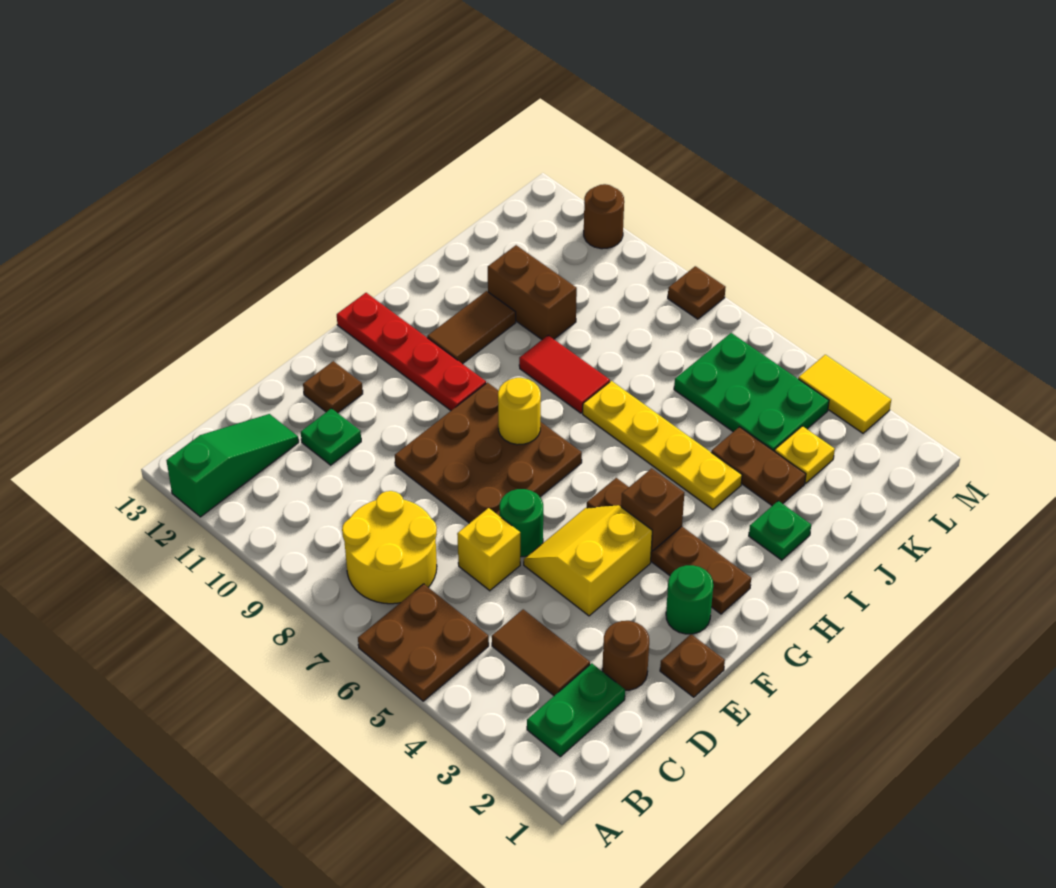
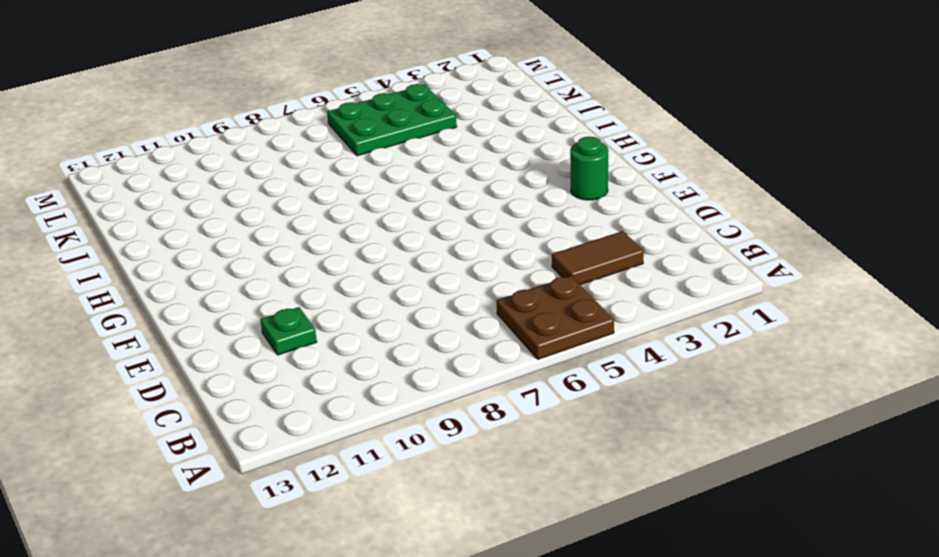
none -> green 1x3 slope [166,414,299,517]
none -> green 1x2 plate [527,663,625,757]
none -> yellow 2x2 round brick [342,491,437,604]

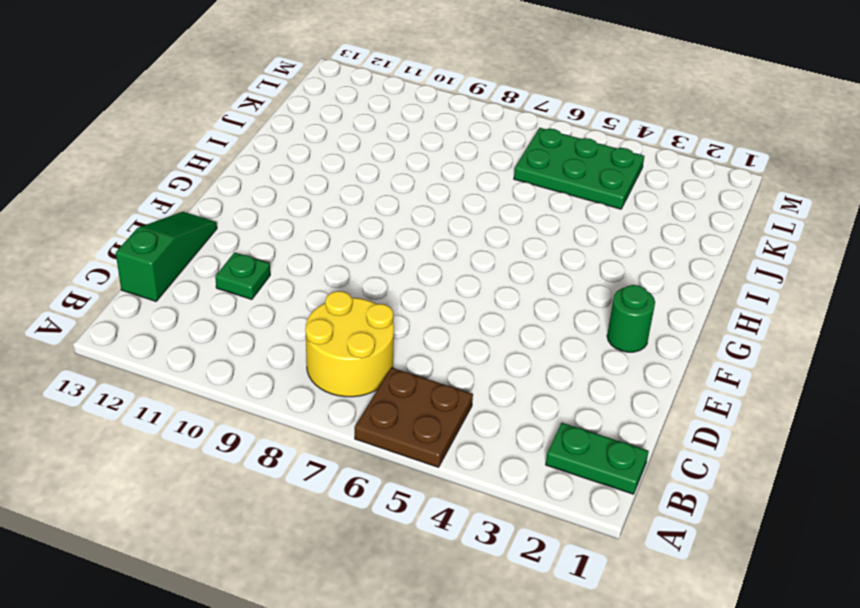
green 1x2 plate [546,423,649,494] -> green 1x2 plate turned to [527,663,625,757]
green 1x3 slope [116,212,217,301] -> green 1x3 slope moved to [166,414,299,517]
none -> brown 1x2 tile [492,609,590,696]
none -> brown 1x1 round brick [602,621,649,690]
none -> yellow 1x1 brick [457,508,520,591]

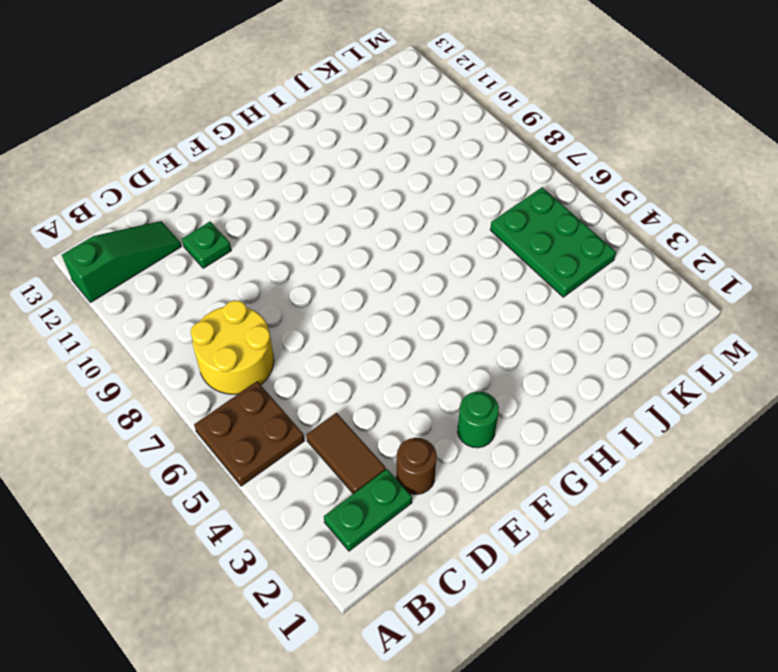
none -> yellow 1x1 brick [457,508,520,591]
none -> brown 1x1 plate [660,634,725,697]
none -> yellow 2x2 slope [524,505,652,616]

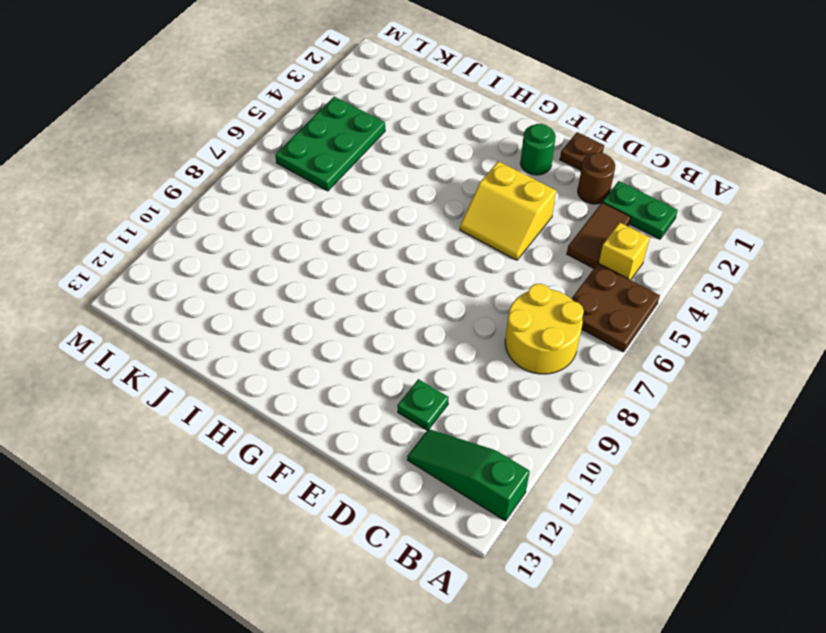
yellow 1x1 brick [599,223,650,280] -> yellow 1x1 brick moved to [457,508,520,591]
none -> green 1x1 round brick [500,489,543,557]
none -> brown 3x3 plate [395,383,582,523]
none -> brown 1x1 plate [303,361,363,413]

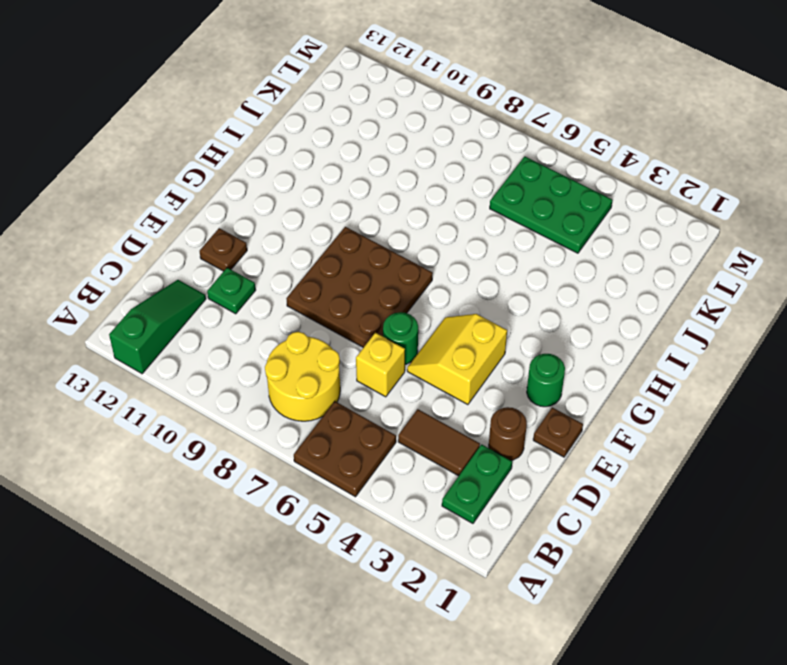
none -> brown 1x4 plate [587,478,751,614]
none -> red 1x4 plate [337,293,486,410]
none -> brown 1x2 tile [427,291,516,364]

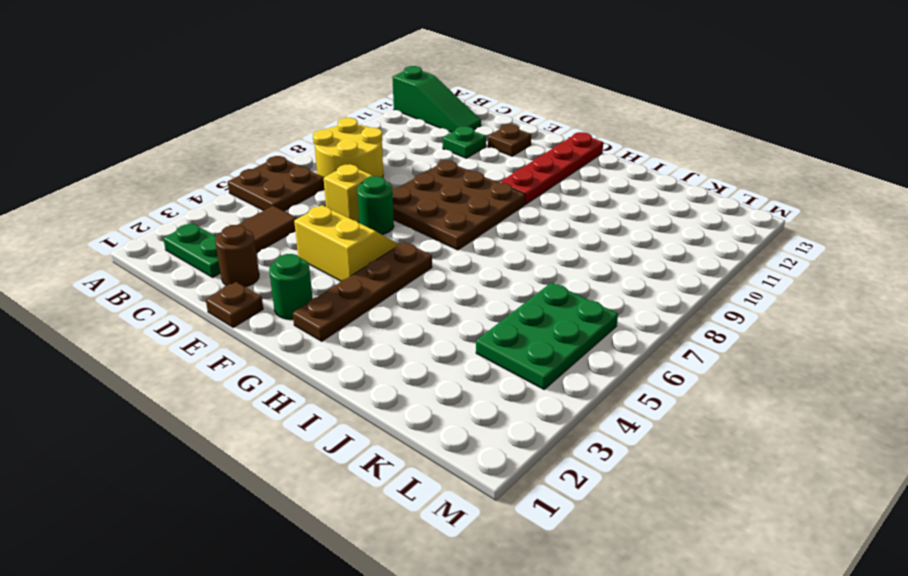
none -> brown 1x2 tile [427,291,516,364]
none -> green 1x1 plate [749,501,811,560]
none -> yellow 1x4 plate [583,381,742,510]

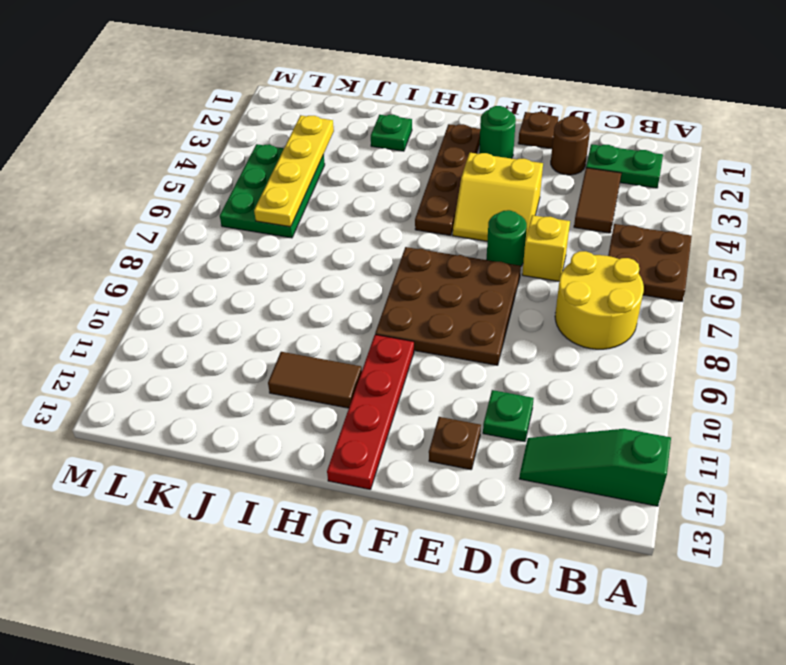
yellow 1x4 plate [254,115,334,227] -> yellow 1x4 plate moved to [583,381,742,510]
none -> red 1x2 tile [519,335,610,413]
none -> brown 1x2 plate [711,427,806,506]
none -> brown 1x2 brick [488,245,577,339]

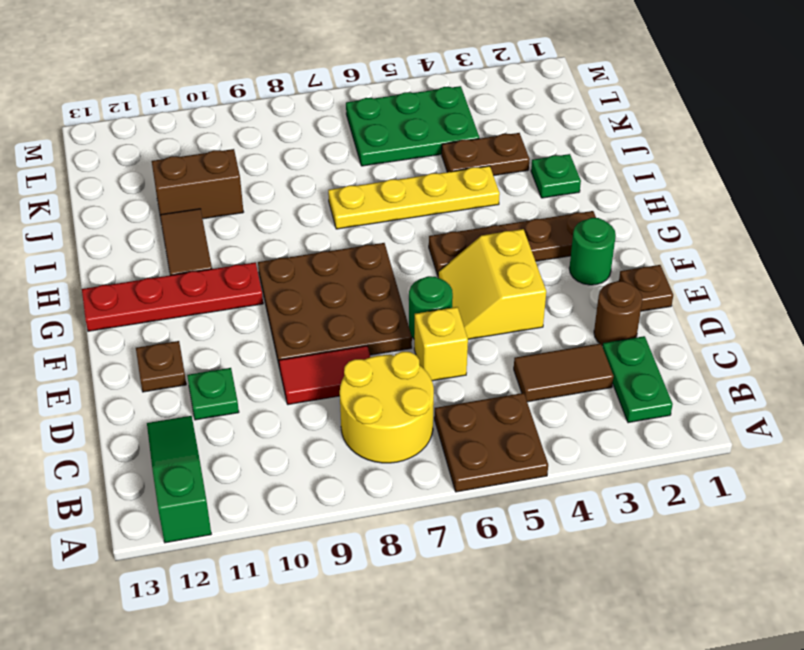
red 1x2 tile [279,346,370,405] -> red 1x2 tile moved to [519,335,610,413]
none -> yellow 1x1 plate [775,426,835,483]
none -> yellow 1x2 tile [798,355,891,433]
none -> brown 1x1 plate [668,266,726,319]

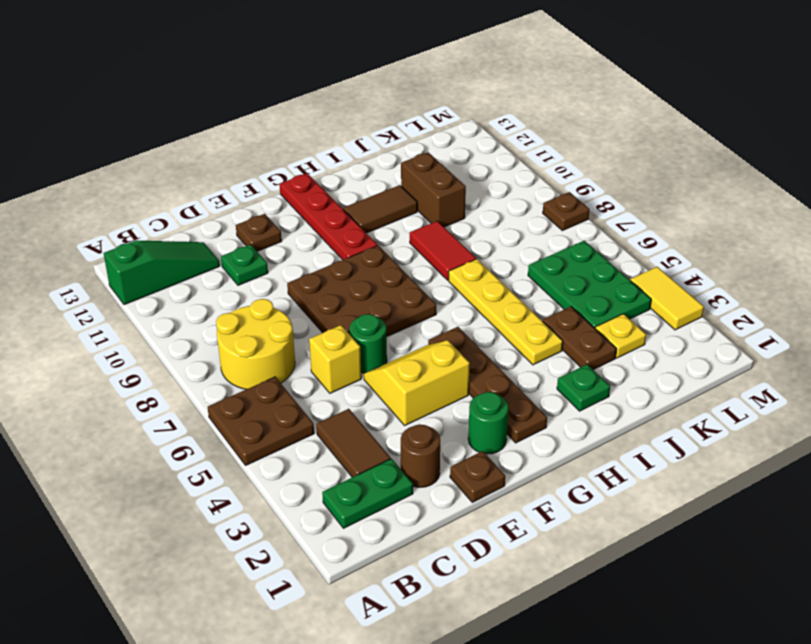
none -> brown 1x1 round brick [584,184,624,249]
none -> brown 1x1 brick [621,468,684,551]
none -> yellow 1x1 round brick [498,378,541,445]

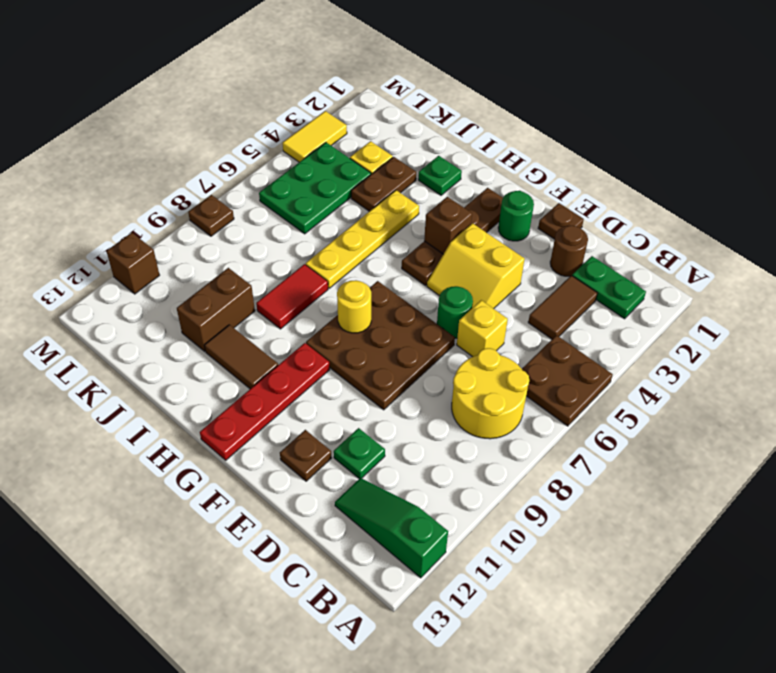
brown 1x1 brick [106,233,160,294] -> brown 1x1 round brick [584,184,624,249]

